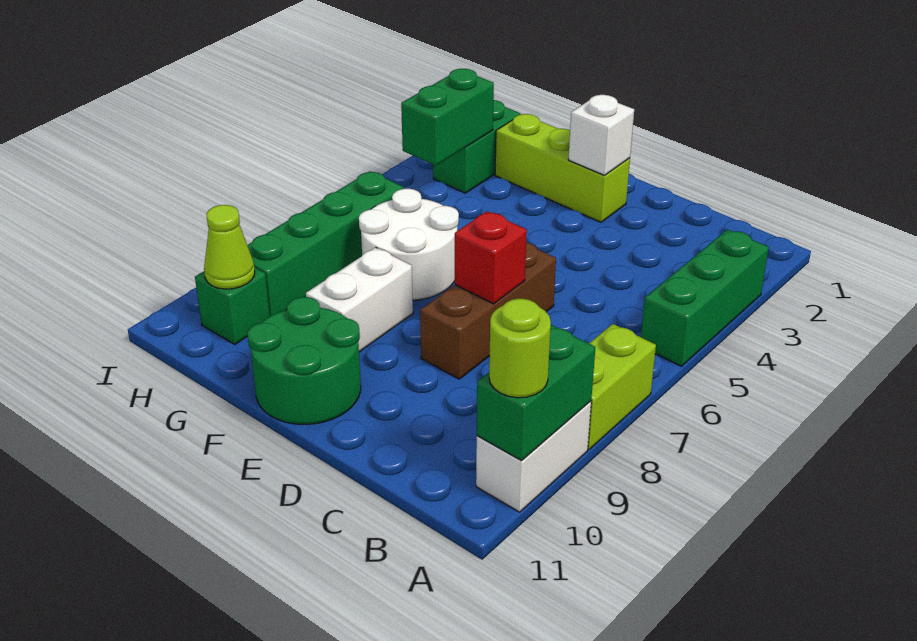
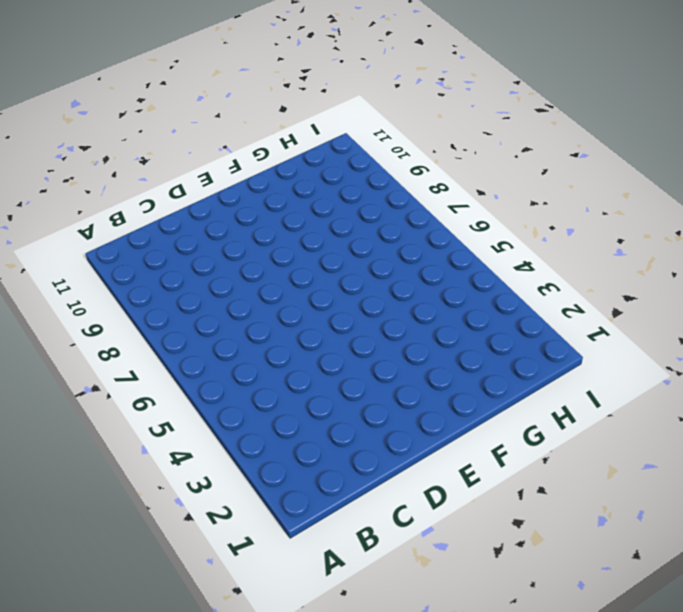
none -> green 1x3 brick [641,229,769,366]
none -> lime 1x2 brick [588,324,656,450]
none -> white 1x2 brick [476,401,591,512]

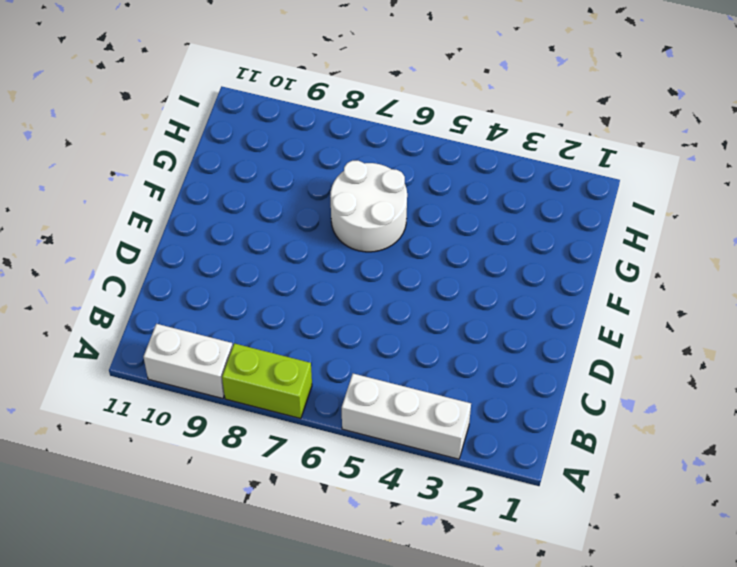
white 1x3 brick [342,374,471,459] -> green 1x3 brick [641,229,769,366]
none -> brown 1x3 brick [420,243,556,379]
none -> lime 1x3 brick [495,114,630,222]
none -> green 2x2 round brick [247,297,361,424]

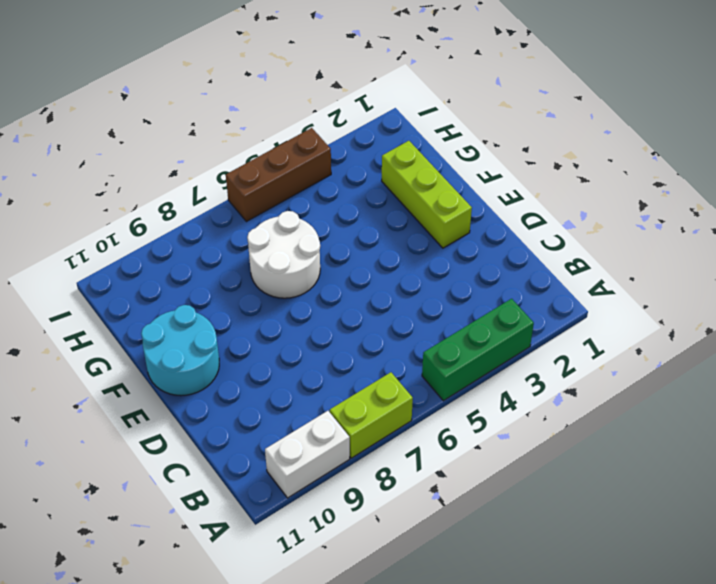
cyan 2x2 round brick [141,305,219,396] -> green 2x2 round brick [247,297,361,424]
brown 1x3 brick [226,128,331,222] -> brown 1x3 brick moved to [420,243,556,379]
none -> white 1x2 brick [306,247,413,352]
none -> green 1x2 brick [433,100,521,193]
none -> green 1x4 brick [247,171,403,316]

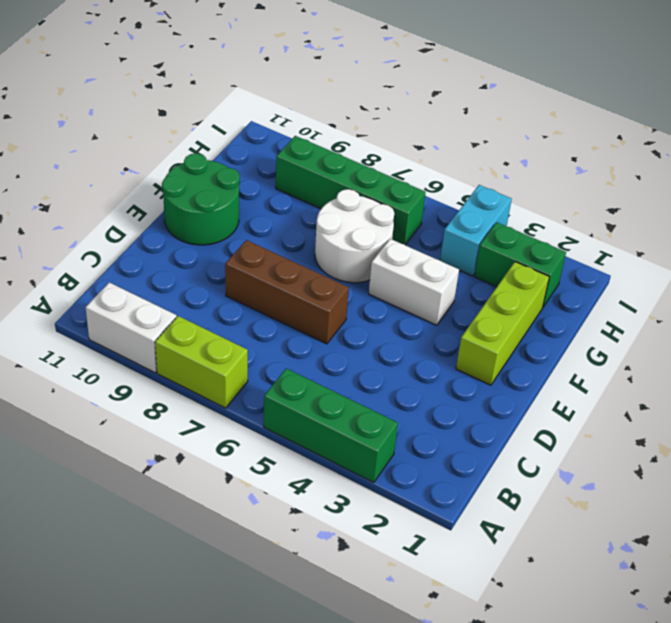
white 1x2 brick [369,239,459,325] -> white 1x2 brick moved to [306,247,413,352]
cyan 1x2 brick [440,185,512,276] -> none
none -> green 1x1 brick [195,267,270,345]
none -> green 1x2 brick [477,325,595,461]
none -> red 1x1 brick [455,211,527,304]

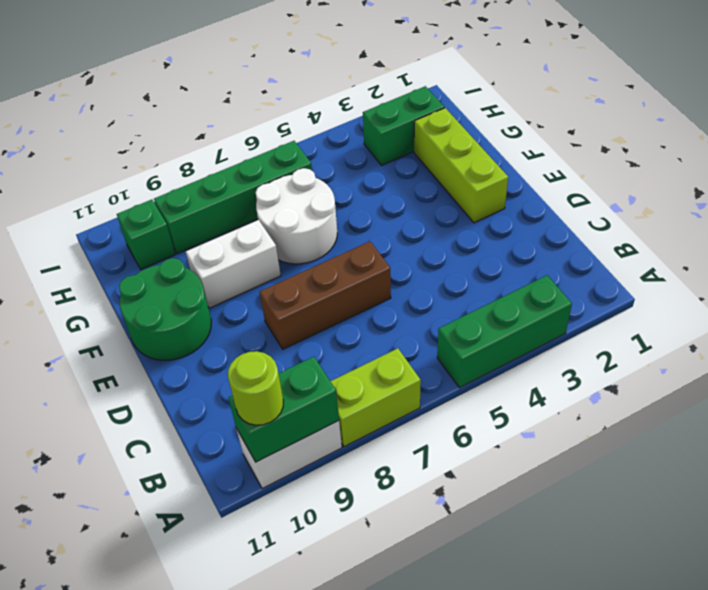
none -> red 1x1 brick [455,211,527,304]
none -> white 1x1 brick [568,95,634,175]
none -> green 1x2 brick [401,69,494,166]

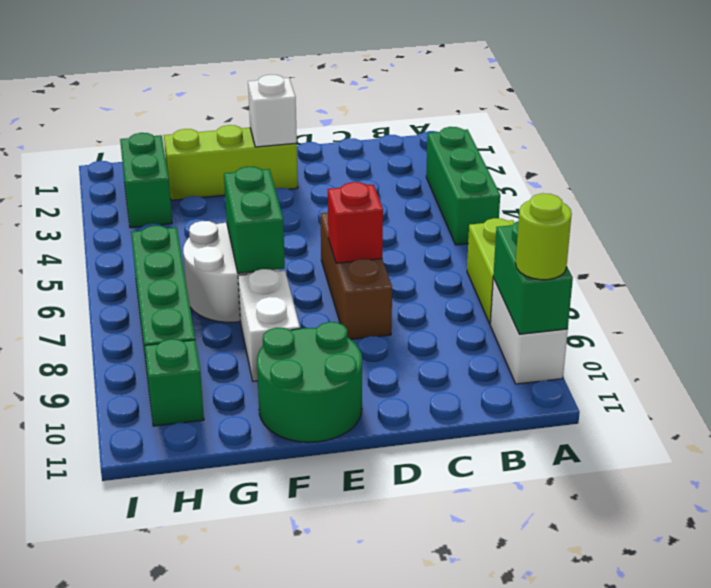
green 1x2 brick [224,167,285,273] -> green 1x2 brick moved to [401,69,494,166]
none -> lime 1x1 cone [204,205,255,289]

